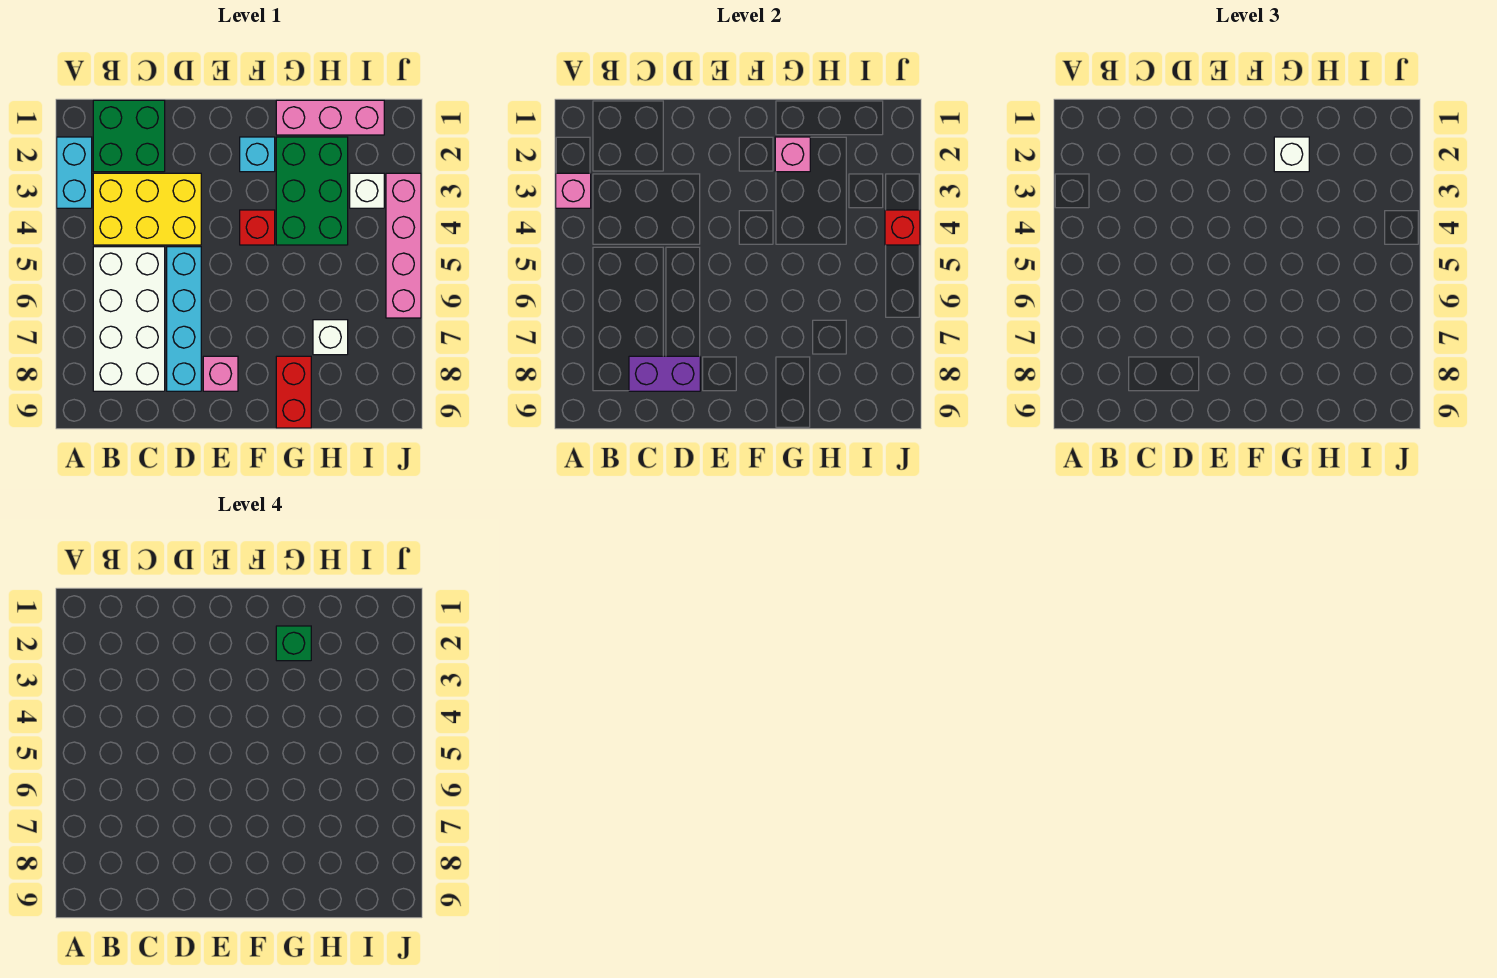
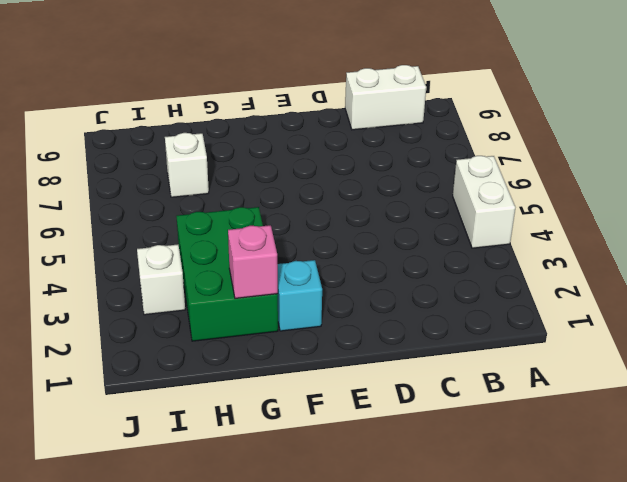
white 1x2 brick [453,156,515,248] -> none
white 1x2 brick [345,65,426,130] -> none
none -> cyan 1x2 brick [57,137,92,208]
none -> green 2x2 brick [93,100,165,172]
none -> yellow 2x3 brick [93,173,201,245]

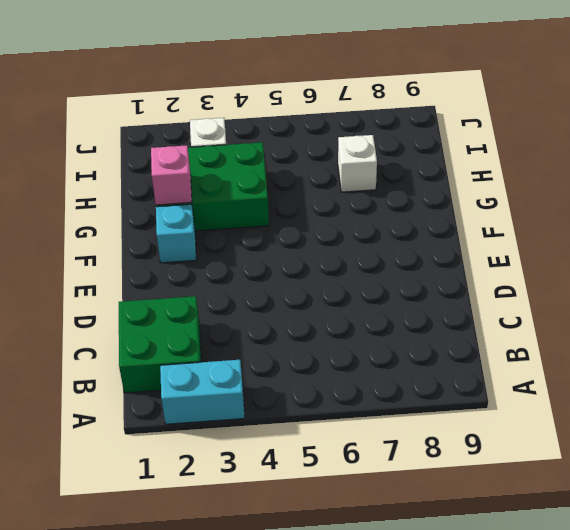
none -> yellow 2x3 brick [93,173,201,245]
none -> white 2x4 brick [93,247,165,391]
none -> cyan 1x4 brick [167,247,201,391]

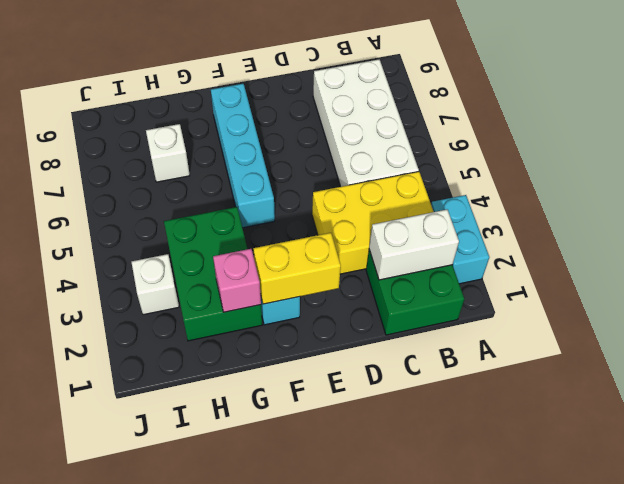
white 1x2 brick [369,210,459,280] -> none
yellow 1x2 brick [253,233,341,304] -> none
cyan 1x4 brick [211,84,275,228] -> cyan 1x4 brick moved to [167,247,201,391]
none -> pink 1x1 brick [203,356,238,391]
none -> red 1x1 brick [240,210,275,245]
none -> pink 1x3 brick [276,100,384,135]

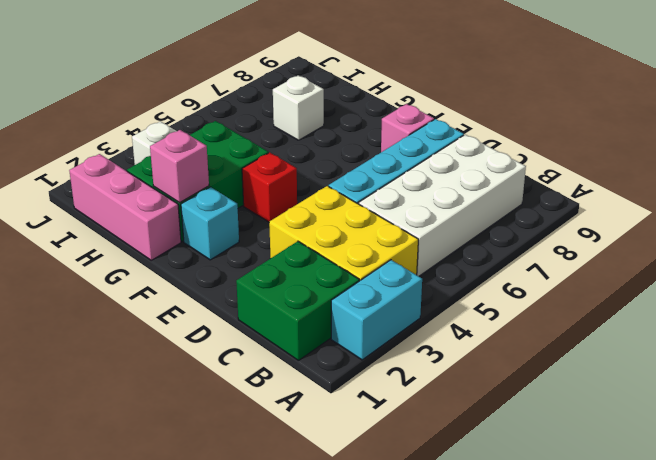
none -> red 1x2 brick [276,356,311,428]
none -> pink 1x4 brick [386,173,421,318]
none -> pink 1x1 brick [556,173,591,208]

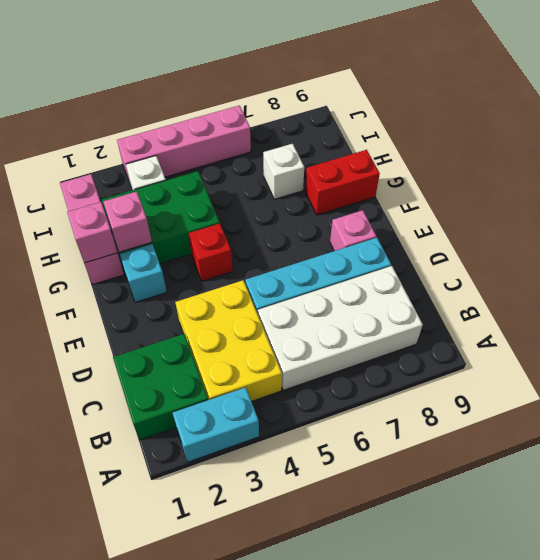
pink 1x1 brick [67,202,117,263] -> pink 1x1 brick moved to [556,173,591,208]
none -> purple 1x2 brick [629,356,700,391]
none -> red 1x1 brick [885,210,920,245]
none -> white 1x1 brick [1274,137,1309,172]

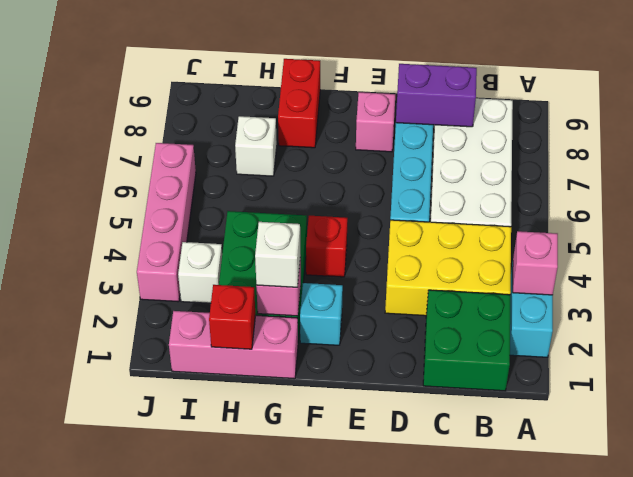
red 1x1 brick [209,285,255,349] -> red 1x1 brick moved to [885,210,920,245]
none -> green 1x1 brick [276,626,311,661]

